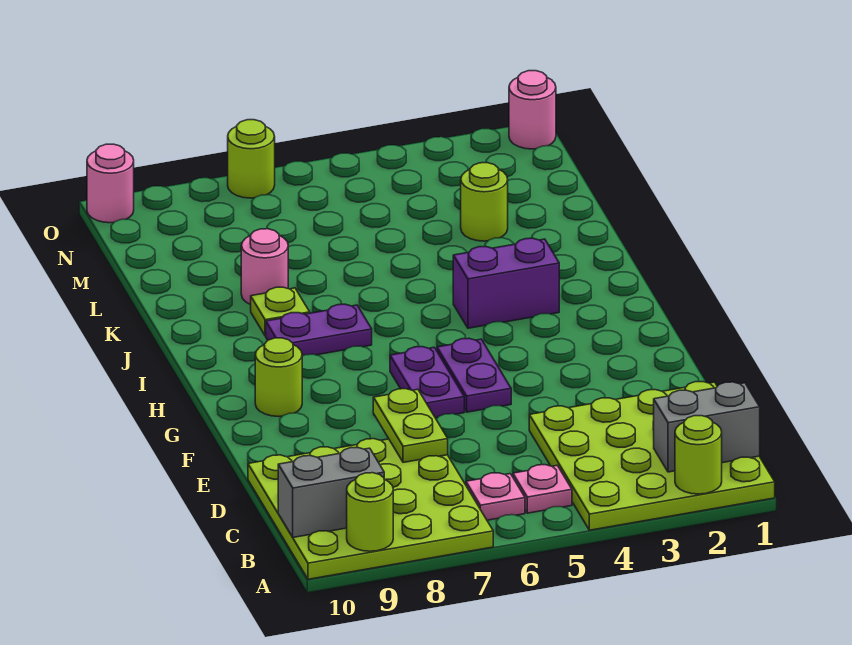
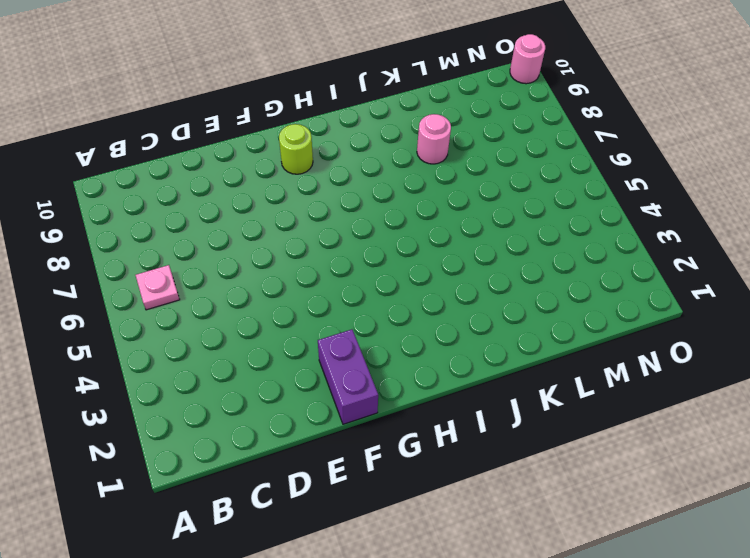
purple 1x2 brick [318,329,378,424] -> purple 1x2 brick moved to [453,238,559,328]
none -> lime 4x4 plate [529,382,775,530]
none -> lime 4x4 plate [248,439,493,579]
none -> pink 1x1 plate [513,465,572,513]

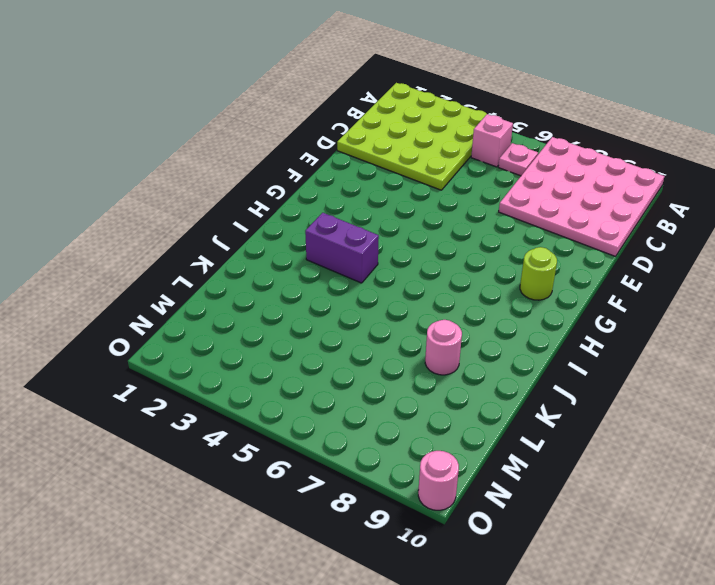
pink 4x4 plate [499,137,664,256] -> lime 4x4 plate [248,439,493,579]
pink 1x1 brick [471,114,513,167] -> pink 1x1 plate [513,465,572,513]
none -> purple 1x2 plate [437,338,511,412]
none -> purple 1x2 plate [390,347,464,418]
none -> purple 1x2 plate [266,304,372,356]

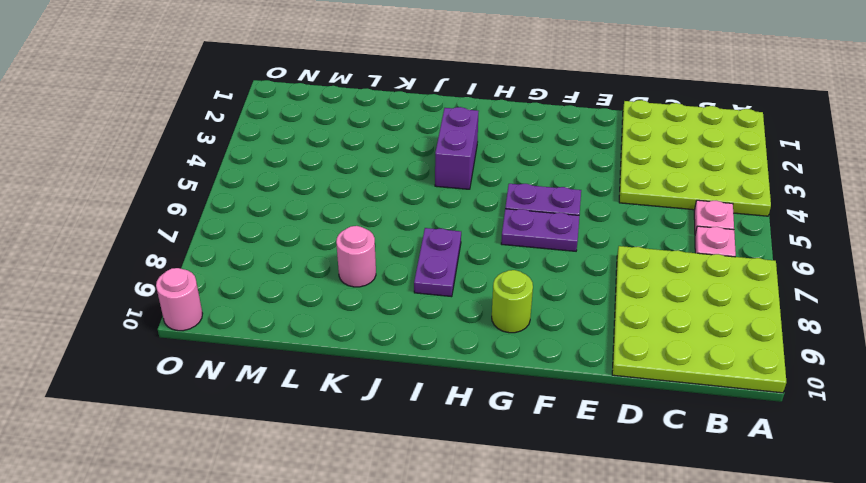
none -> lime 1x1 plate [251,287,310,336]
none -> lime 1x1 round brick [461,163,508,241]
none -> pink 1x1 round brick [509,71,556,149]

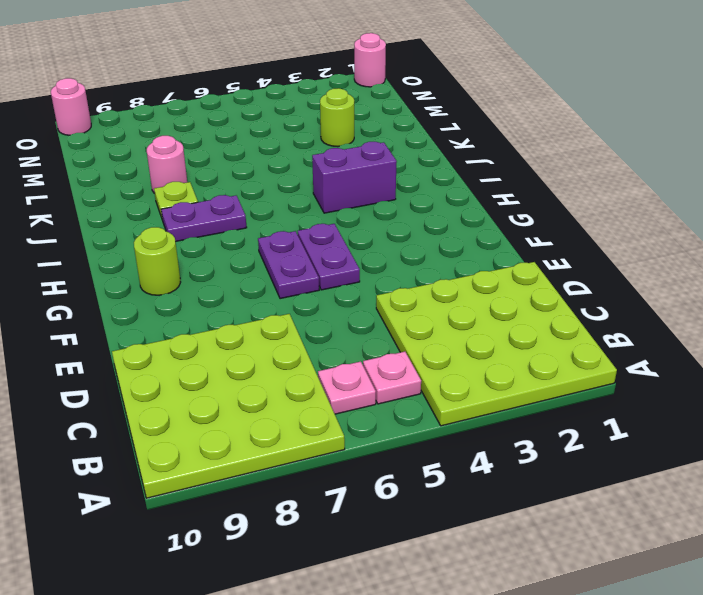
none -> lime 1x1 round brick [228,120,275,198]
none -> lime 1x1 round brick [675,416,722,494]
none -> lime 1x1 round brick [347,473,393,551]

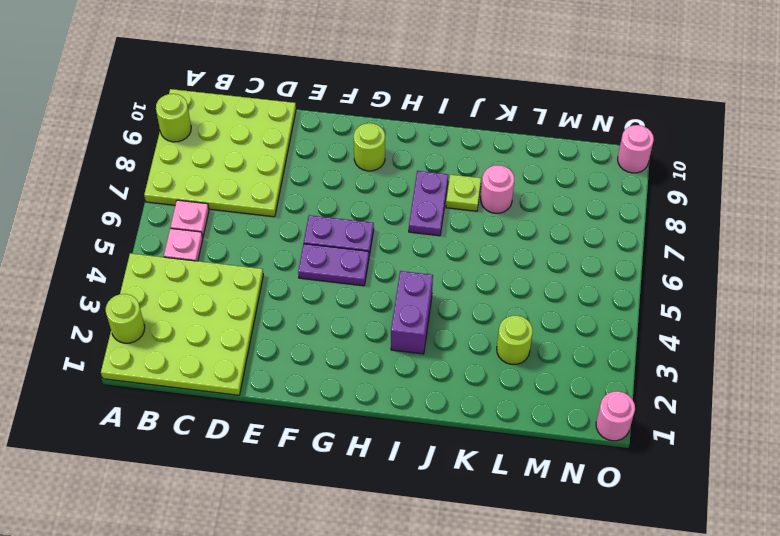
none -> lime 1x1 round brick [228,120,275,198]
none -> grey 1x2 brick [653,382,760,472]
none -> grey 1x2 brick [278,448,384,537]

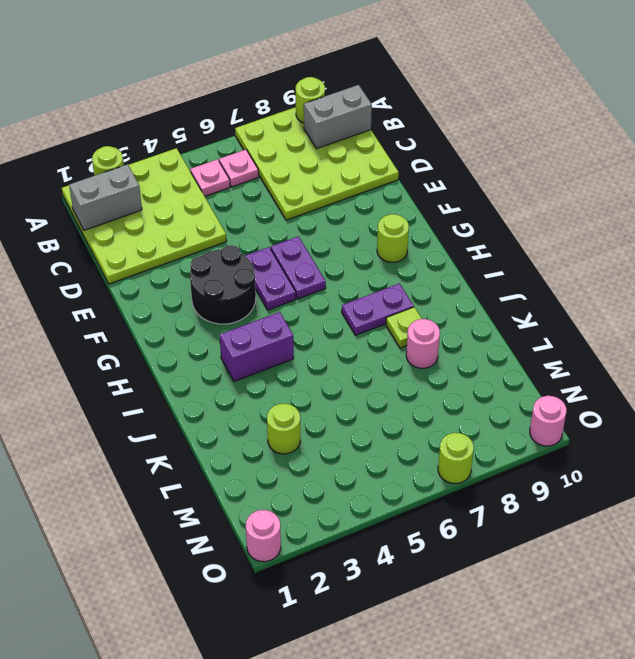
black 2x2 round brick [190,245,256,324] -> none
none -> lime 1x2 plate [373,389,448,462]

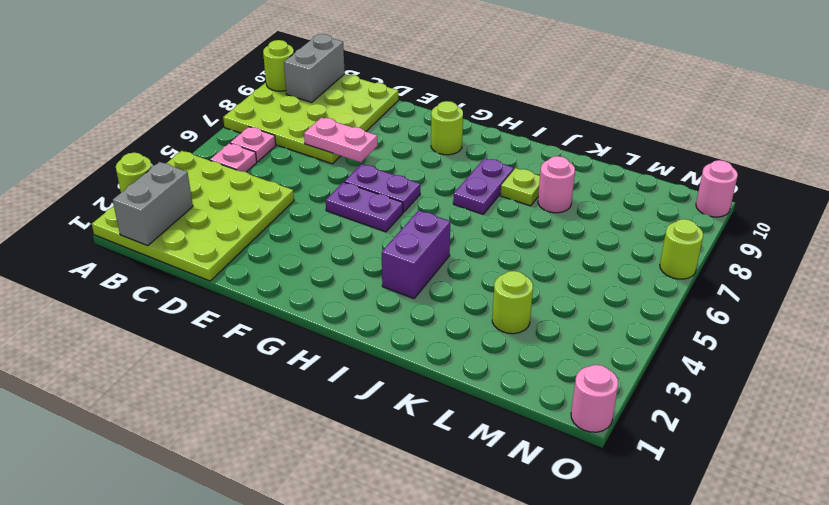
pink 1x2 plate [304,118,377,162] -> lime 1x2 plate [373,389,448,462]

